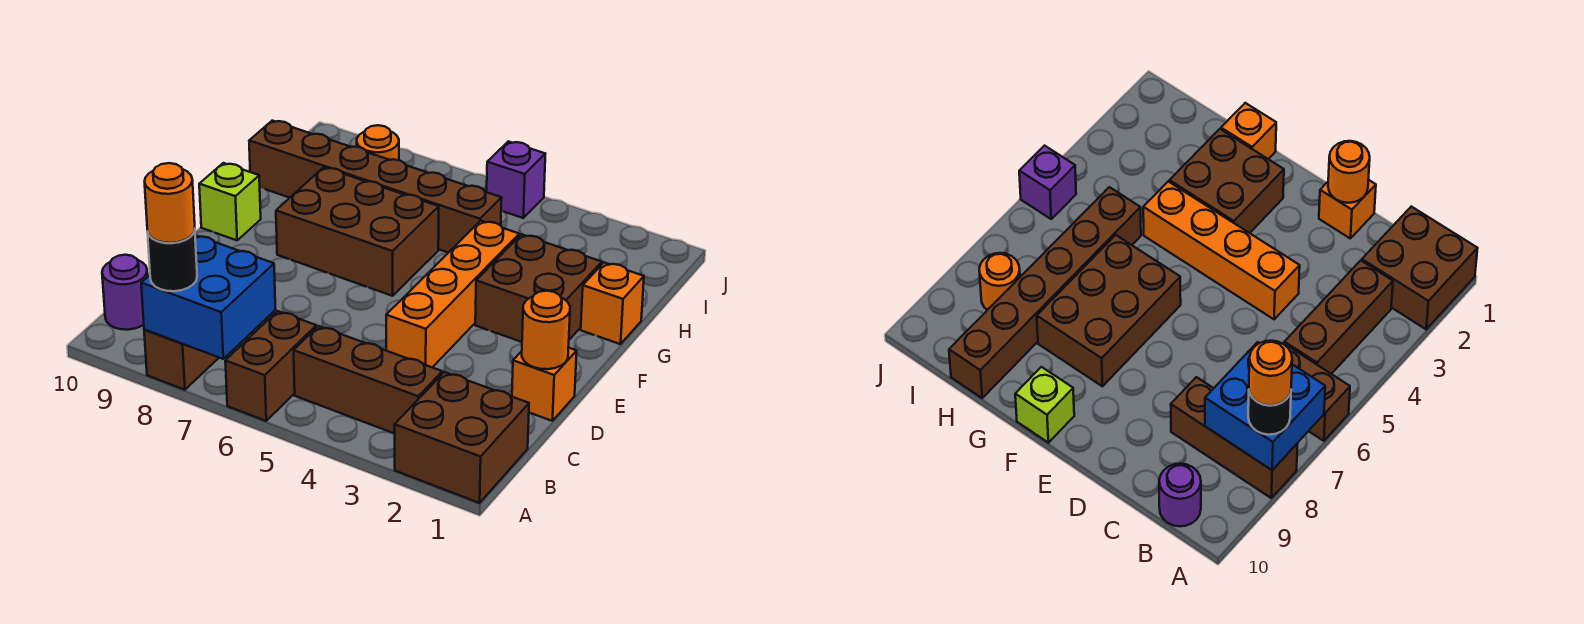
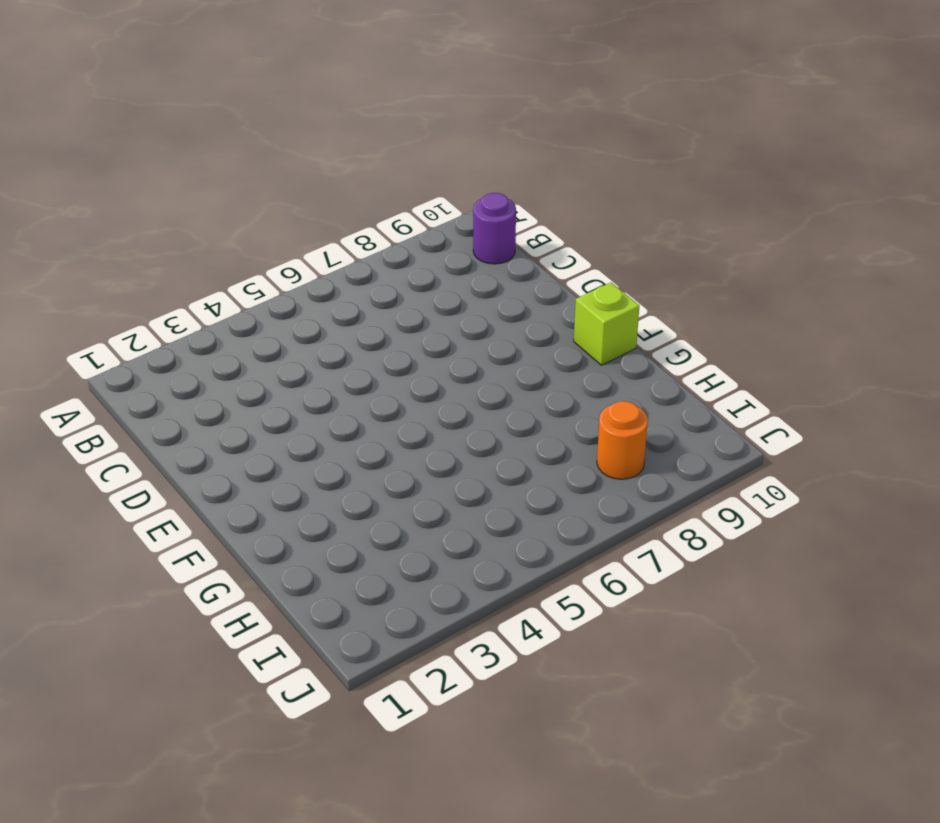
none -> brown 2x2 brick [395,372,529,503]
none -> brown 1x2 brick [225,311,316,421]
none -> brown 1x3 brick [144,330,219,390]

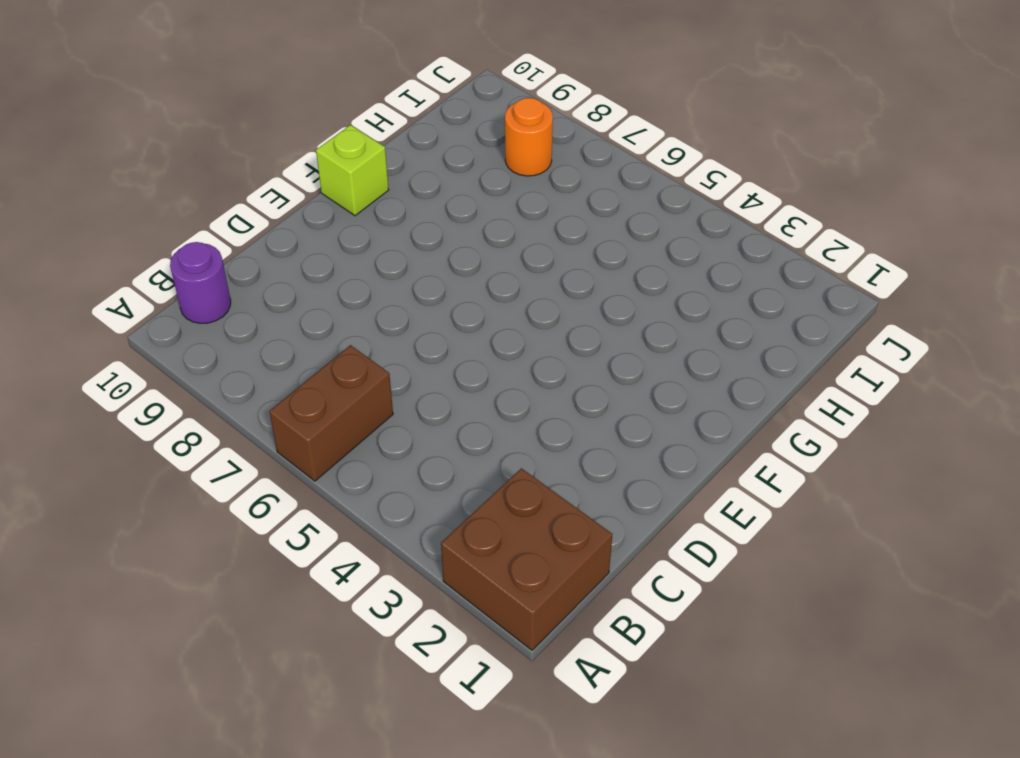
none -> brown 1x3 brick [144,330,219,390]
none -> brown 1x3 brick [294,326,442,434]
none -> orange 1x1 brick [512,348,577,421]

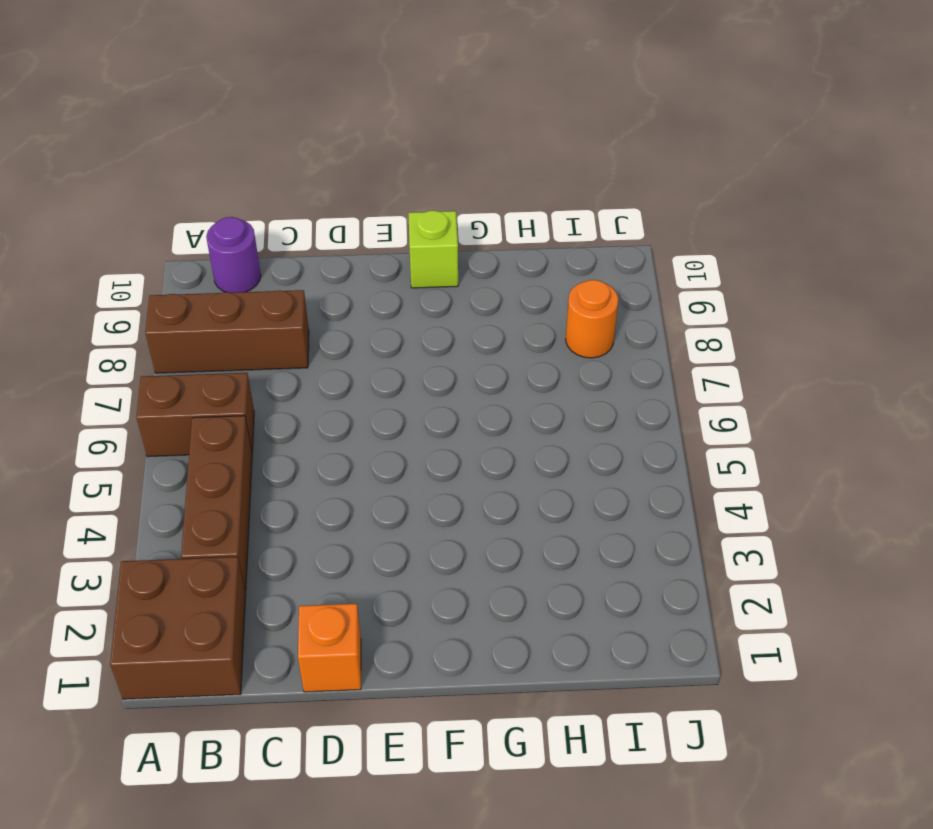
none -> orange 1x4 brick [386,221,519,367]
none -> brown 2x2 brick [475,234,602,342]
none -> brown 2x3 brick [276,167,439,296]

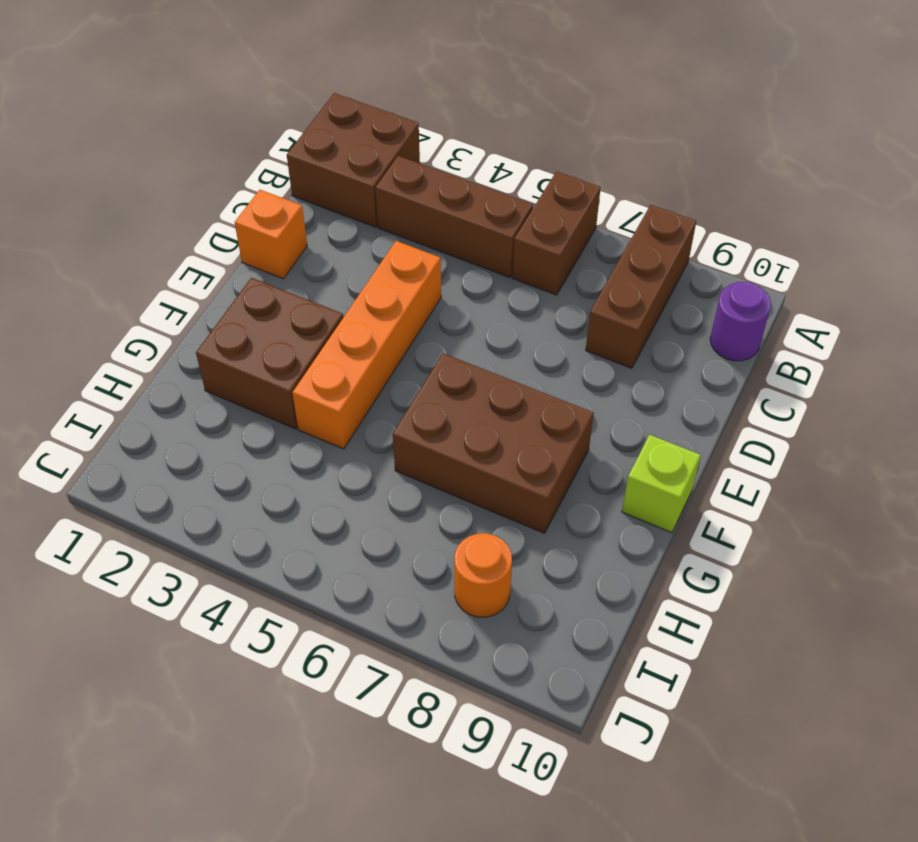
none -> orange 1x1 brick [581,262,644,344]
none -> brown 1x6 brick [249,121,501,253]
none -> purple 1x1 brick [487,141,545,218]

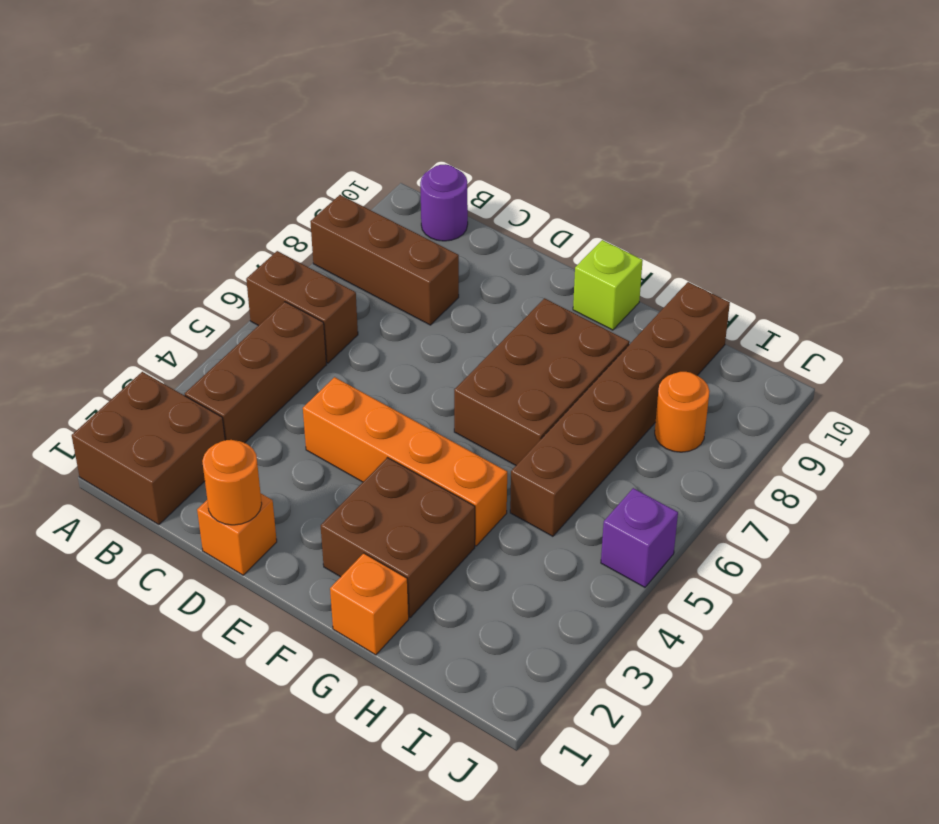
none -> blue 2x2 brick [141,235,276,359]
none -> black 1x1 round brick [148,230,197,291]
none -> orange 1x1 round brick [145,163,195,243]

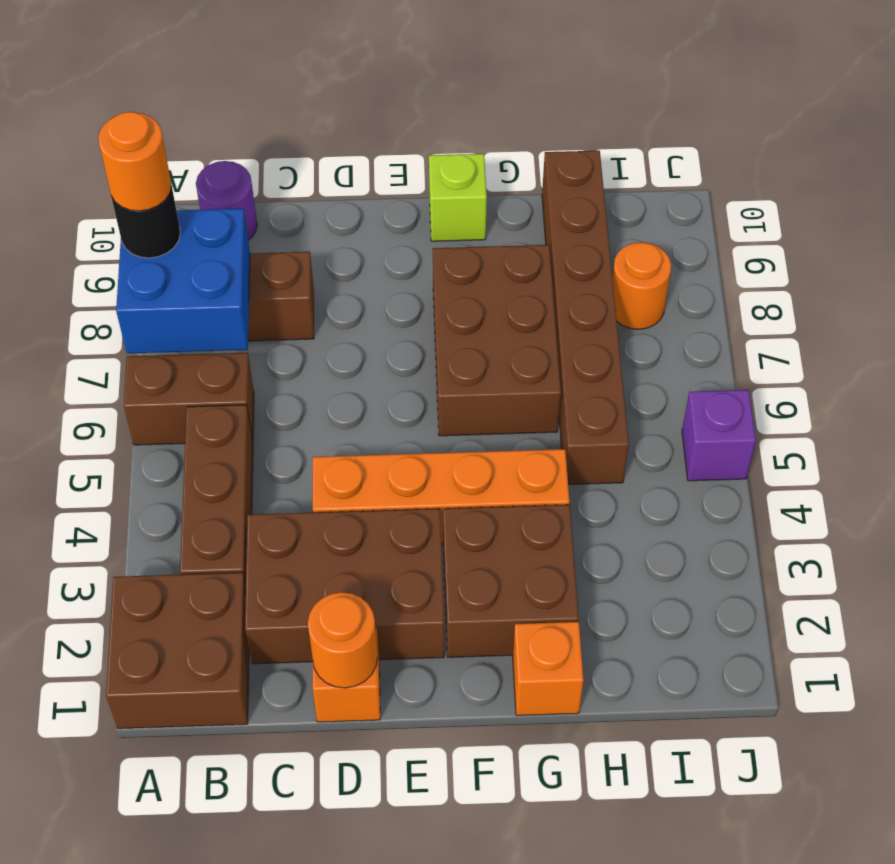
brown 2x3 brick [245,509,444,664] -> none

